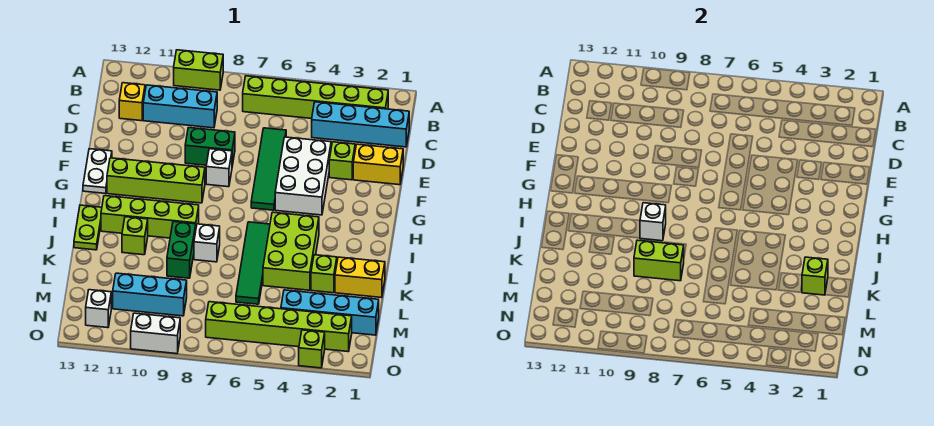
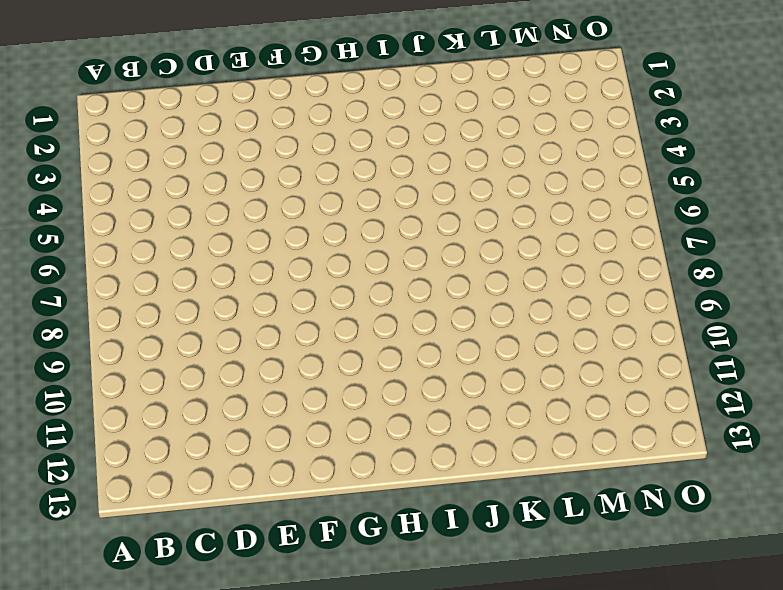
none -> lime 1x2 brick [174,50,223,90]
none -> lime 1x6 brick [243,76,388,119]
none -> cyan 1x4 brick [312,102,409,147]
none -> cyan 1x3 brick [143,85,217,128]

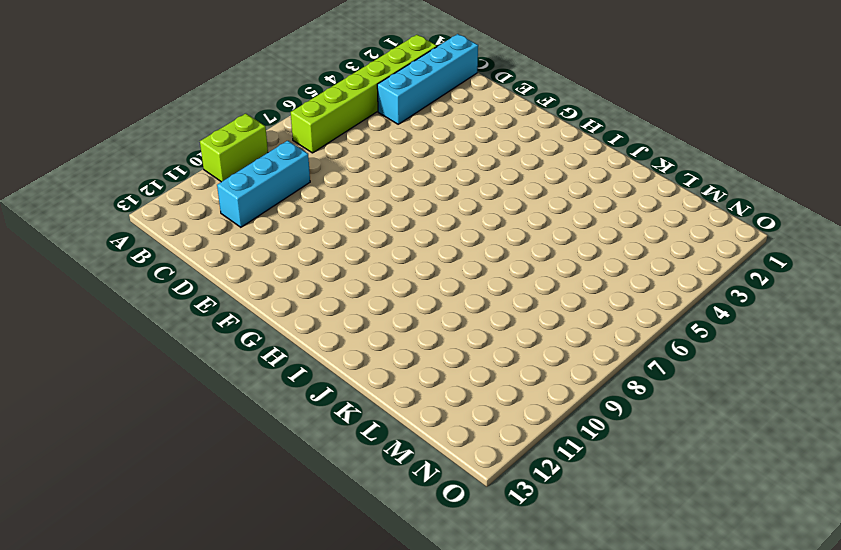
none -> yellow 1x1 brick [119,83,145,121]
none -> green 1x4 tile [251,128,286,210]
none -> yellow 1x2 brick [353,144,403,185]
none -> lime 1x1 brick [329,142,355,180]

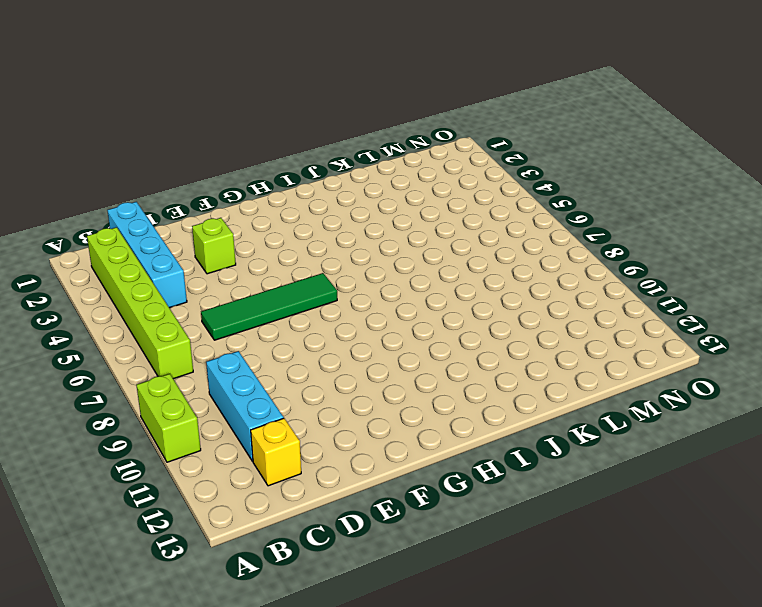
none -> yellow 1x2 brick [353,144,403,185]
none -> white 2x3 brick [275,137,331,215]
none -> green 1x2 brick [185,128,235,166]
none -> white 1x1 brick [206,149,232,187]

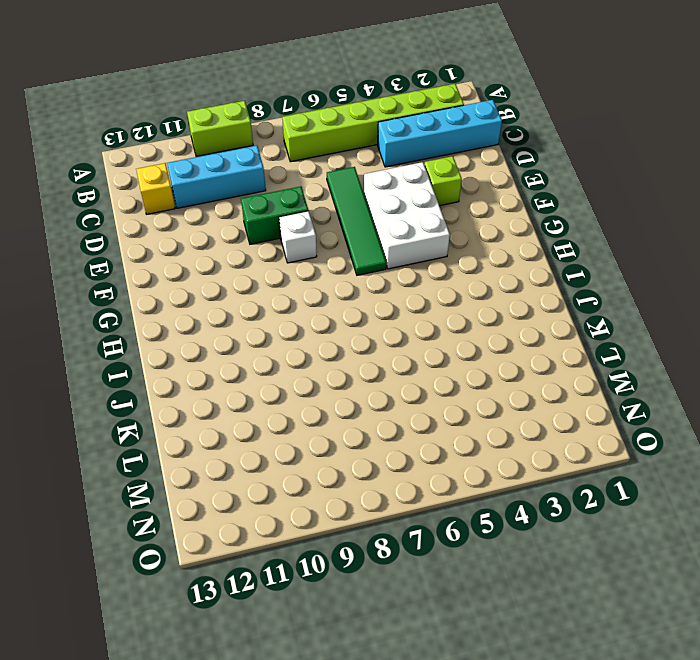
none -> yellow 1x2 brick [353,144,403,185]
none -> white 1x2 plate [83,149,112,194]
none -> lime 1x4 brick [107,158,205,203]
none -> lime 2x3 brick [263,212,319,290]

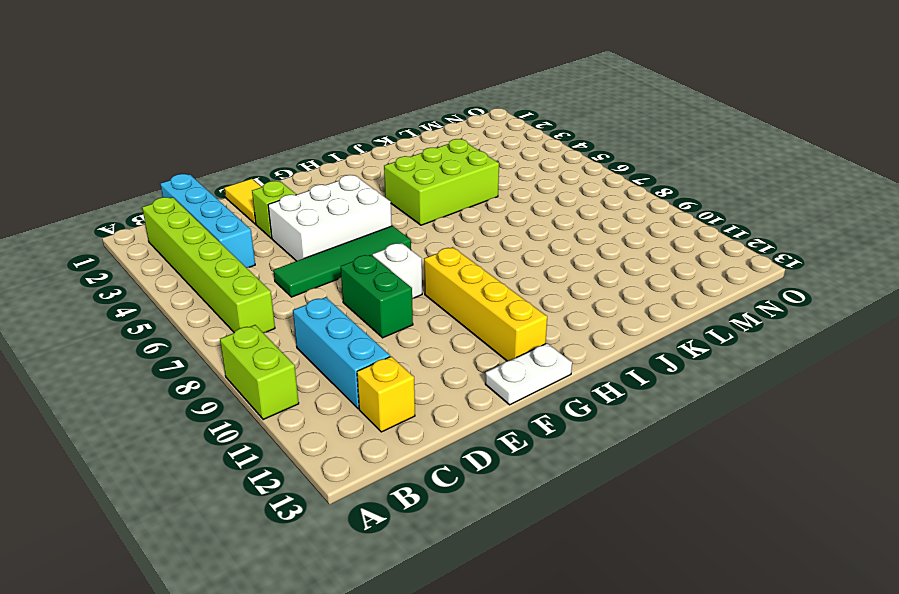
yellow 1x2 tile [225,179,261,224] -> yellow 1x2 brick [353,144,403,185]
yellow 1x4 brick [424,247,547,361] -> lime 1x4 brick [107,158,205,203]
none -> green 1x4 tile [236,222,270,304]
none -> lime 1x4 brick [101,196,199,238]
none -> lime 1x2 plate [74,205,102,250]
none -> white 1x1 brick [194,224,220,262]

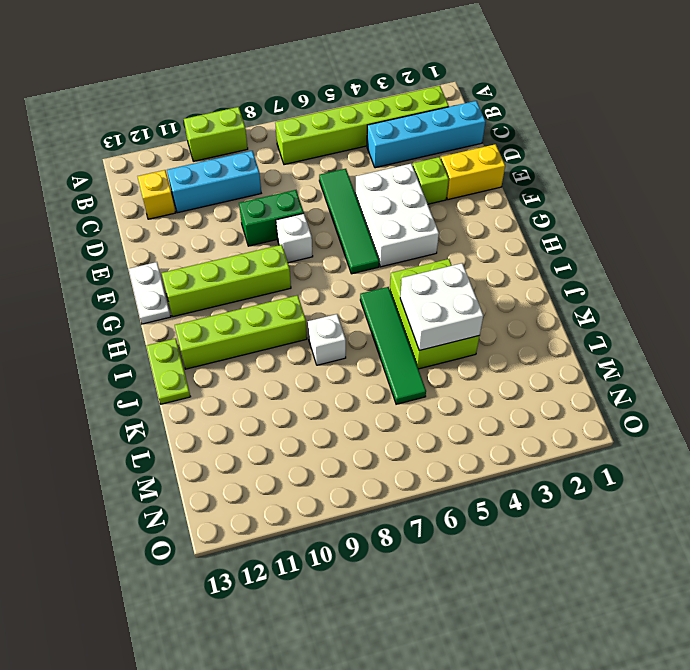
white 2x2 brick [400,263,483,350] -> none
none -> green 1x2 brick [167,222,196,278]
none -> lime 1x1 brick [122,217,148,255]
none -> yellow 1x2 brick [335,257,385,298]
none -> lime 1x1 brick [311,255,337,293]

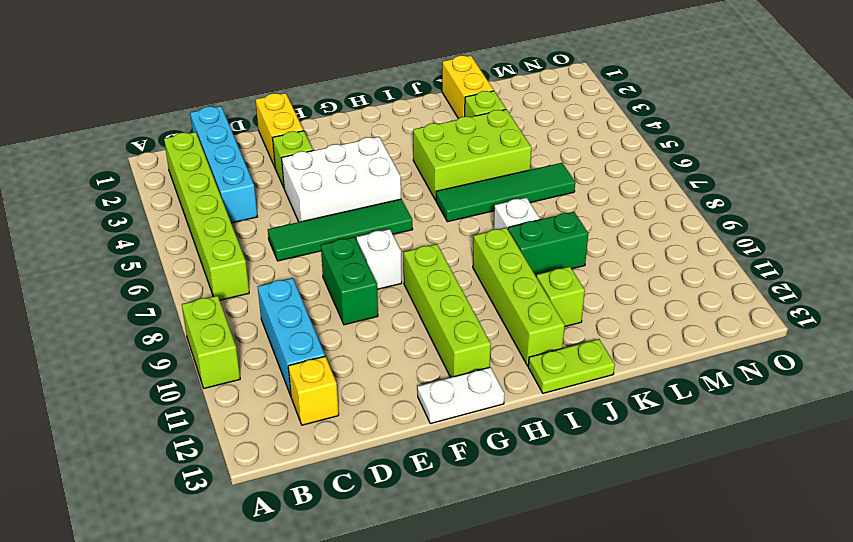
none -> cyan 1x4 brick [281,290,379,335]
none -> cyan 1x3 brick [113,273,187,316]
none -> lime 1x6 brick [206,302,352,352]
none -> white 1x1 brick [86,290,111,328]

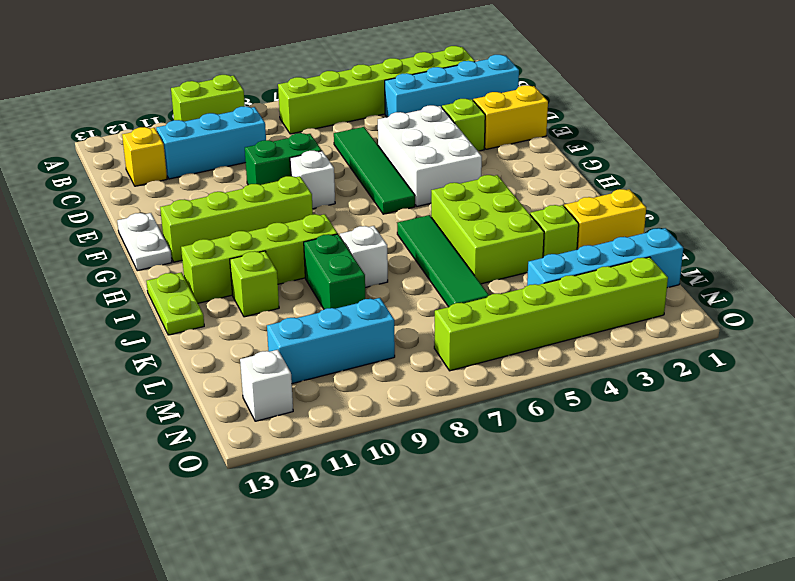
none -> lime 1x1 brick [299,330,325,368]
none -> white 1x2 brick [131,313,180,354]
none -> white 1x1 brick [640,203,666,241]
none -> lime 1x1 brick [802,257,828,295]

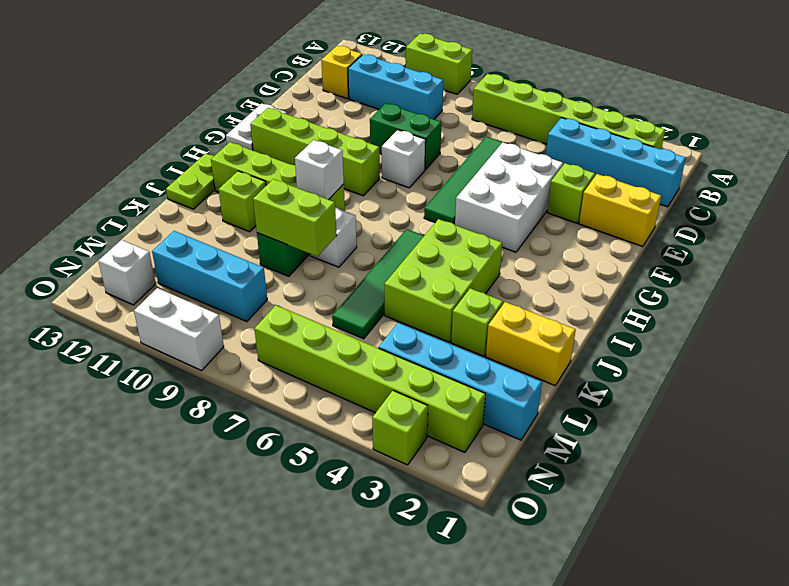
none -> lime 1x1 brick [802,257,828,295]

